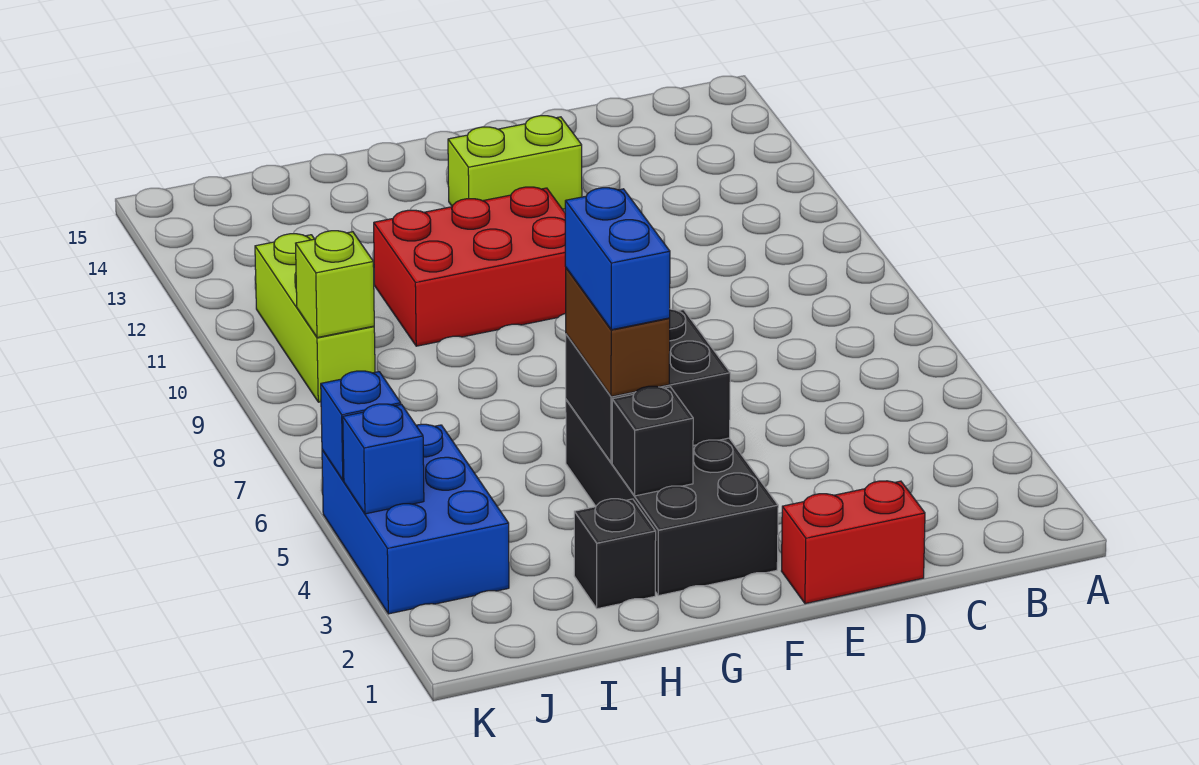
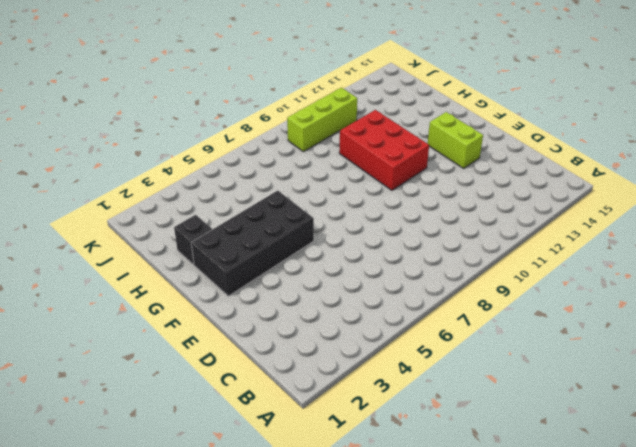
none -> red 1x2 brick [782,481,925,604]
none -> blue 2x3 brick [322,424,509,614]
none -> black 2x2 brick [566,309,730,463]

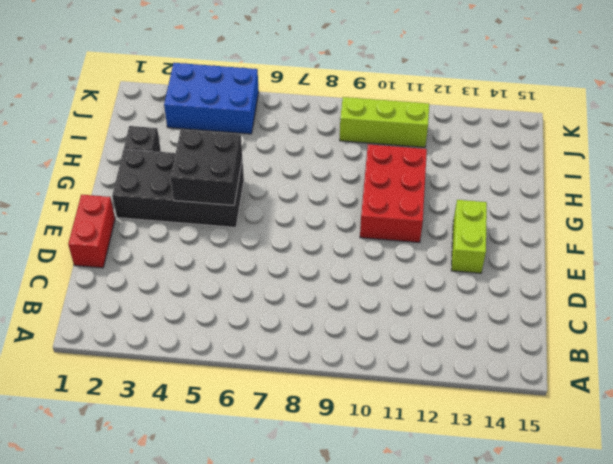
none -> black 1x1 brick [612,386,693,496]
none -> lime 1x1 brick [296,231,374,338]
none -> blue 1x1 brick [343,404,424,514]

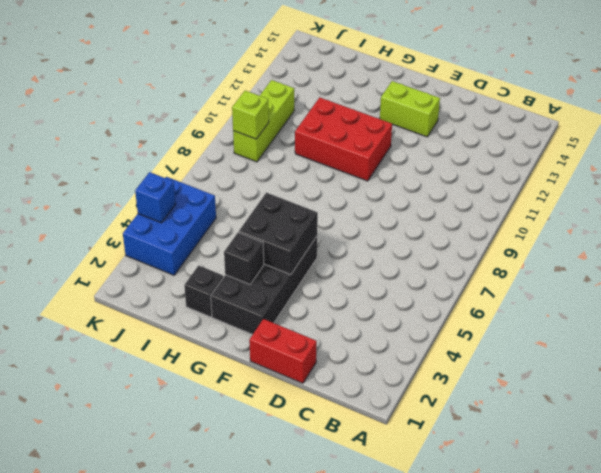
none -> blue 1x1 brick [321,371,401,480]
none -> brown 1x2 brick [566,268,670,396]
none -> blue 1x2 brick [565,188,670,330]

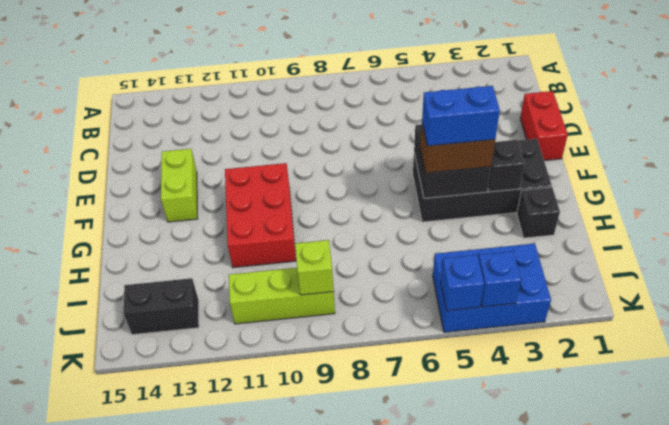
black 1x2 brick [123,278,199,335] -> none

